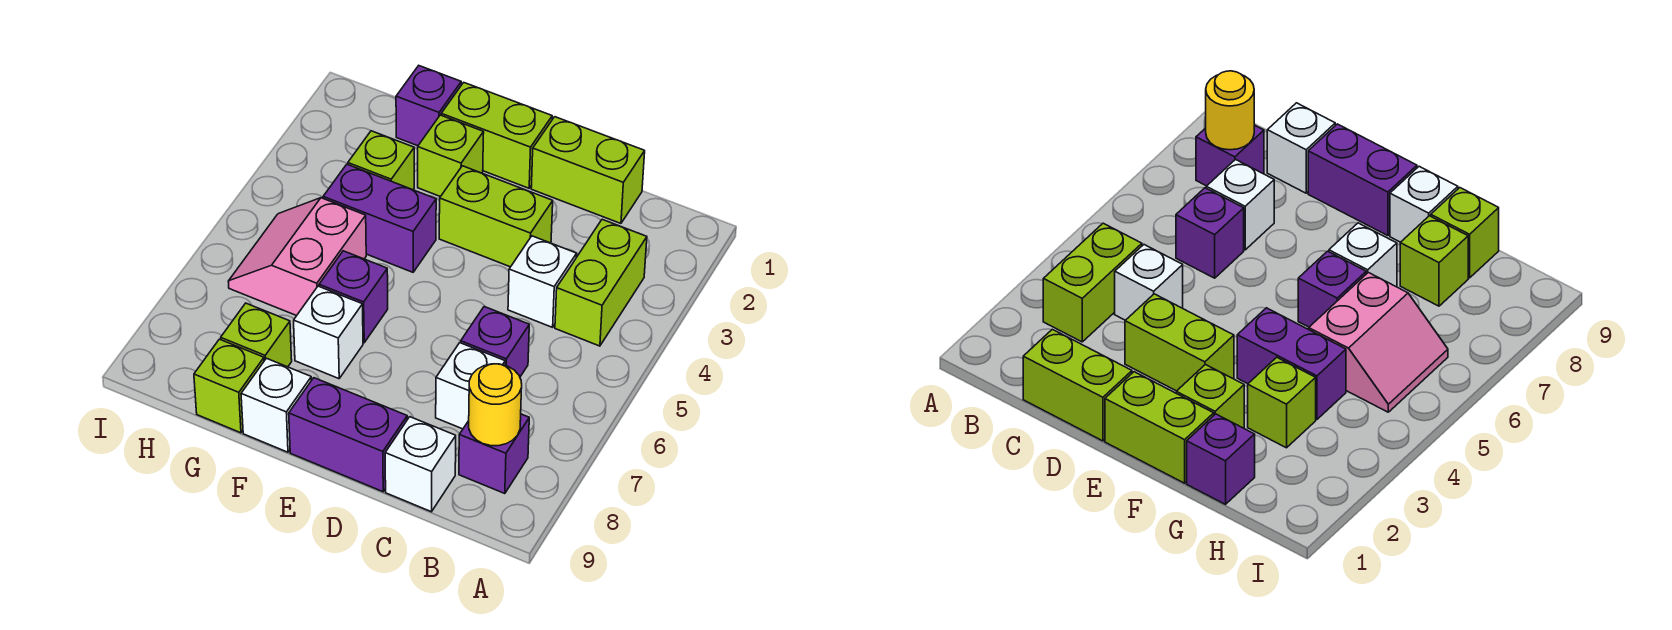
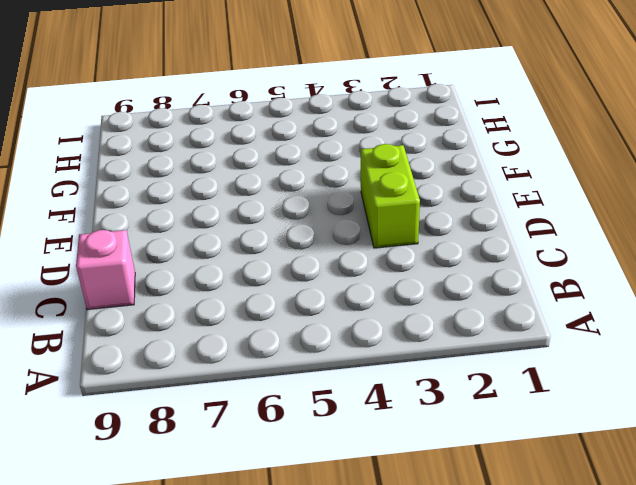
pink 1x1 brick [76,230,135,310] -> white 1x1 brick [385,417,456,512]
none -> lime 1x2 brick [555,219,647,346]
none -> purple 1x1 brick [459,414,529,494]
none -> lime 1x2 brick [531,117,645,223]

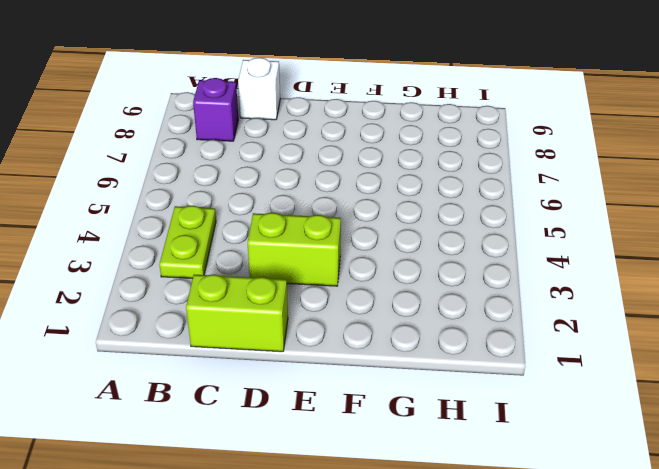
lime 1x2 plate [159,206,216,279] -> lime 1x2 brick [555,219,647,346]
none -> white 1x1 brick [508,236,577,327]
none -> purple 1x1 brick [461,307,529,377]
none -> white 1x1 brick [436,343,505,429]

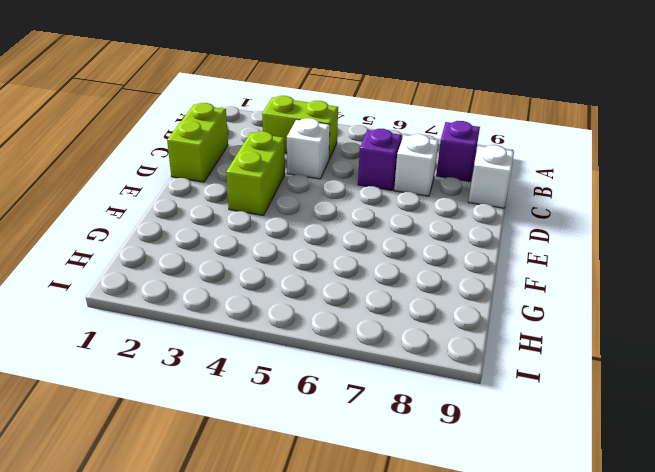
none -> purple 1x2 brick [289,378,407,492]
none -> lime 1x2 brick [441,82,552,188]
none -> lime 1x1 brick [418,115,484,197]

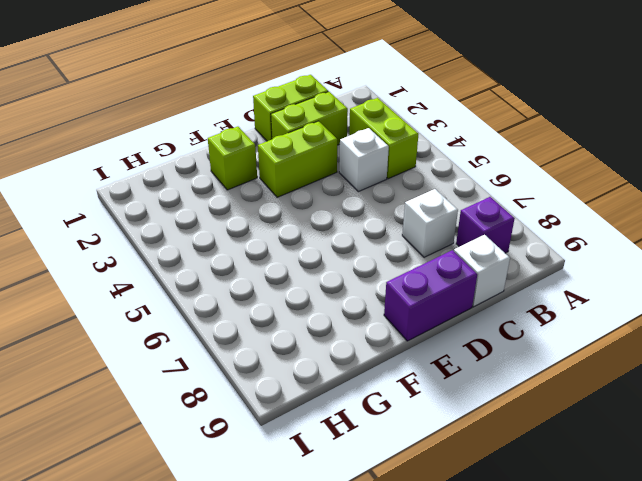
lime 1x2 brick [271,92,348,145] -> lime 1x2 brick moved to [441,82,552,188]
none -> purple 1x1 brick [461,307,529,377]
none -> purple 1x2 brick [323,164,436,272]
none -> purple 1x1 brick [319,251,388,343]

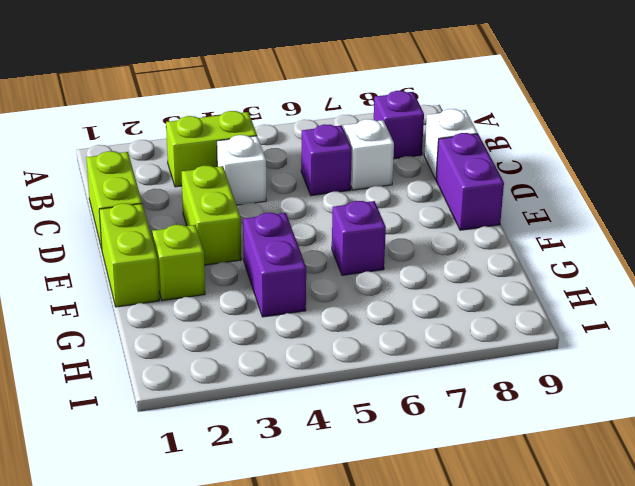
none -> white 1x1 brick [294,286,363,379]
none -> white 1x1 brick [241,358,311,452]
none -> purple 1x1 brick [396,66,461,146]

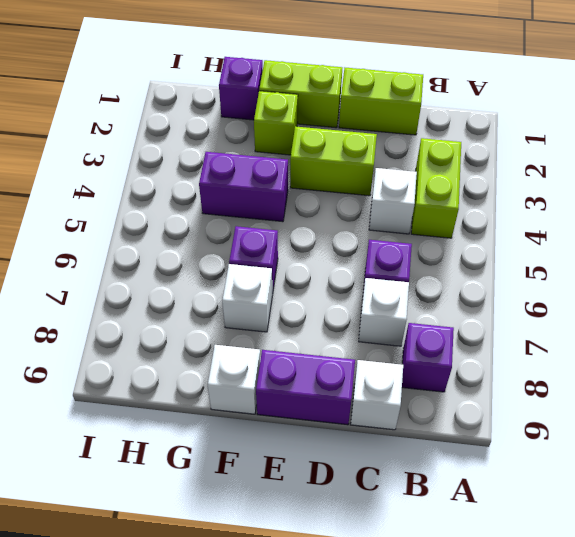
none -> lime 1x1 brick [348,131,414,190]
none -> pink 2x2 slope [228,198,366,316]
none -> lime 1x1 brick [221,303,292,367]

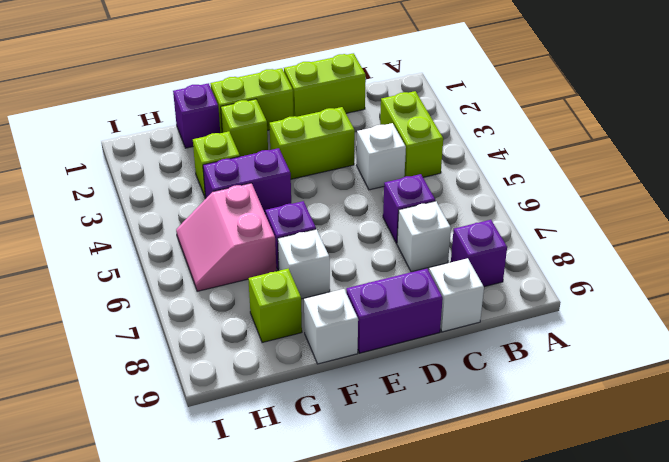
none -> lime 1x1 brick [194,339,264,433]
none -> yellow 1x1 round brick [469,364,522,446]

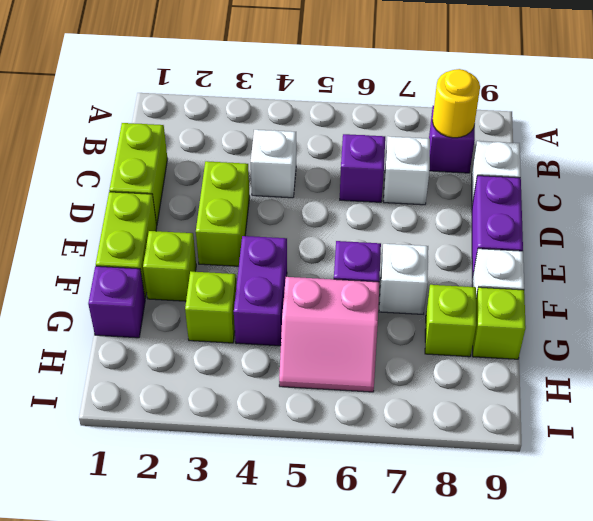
none -> lime 1x2 brick [555,219,647,346]

